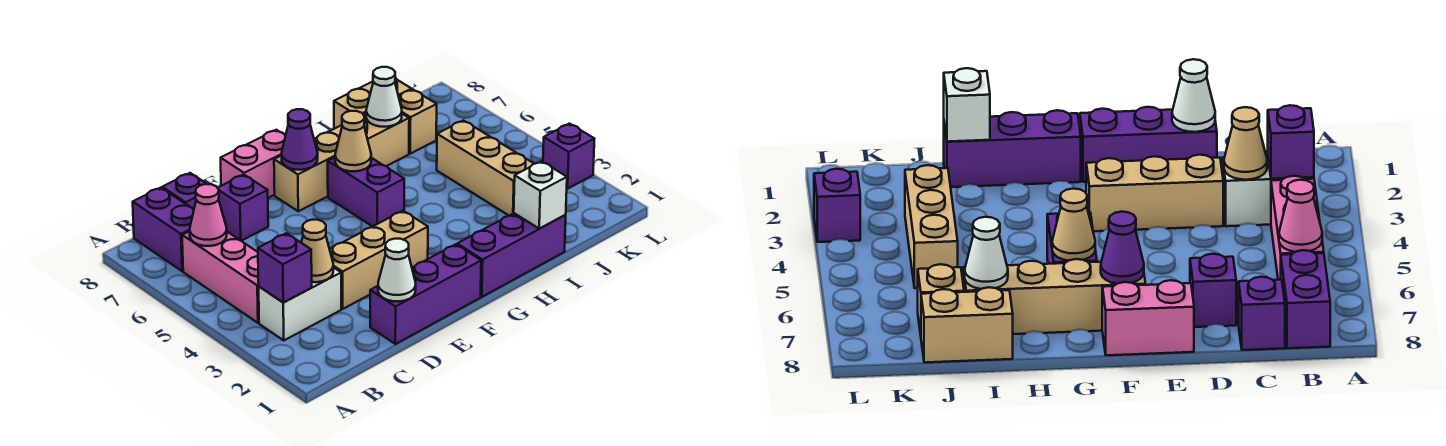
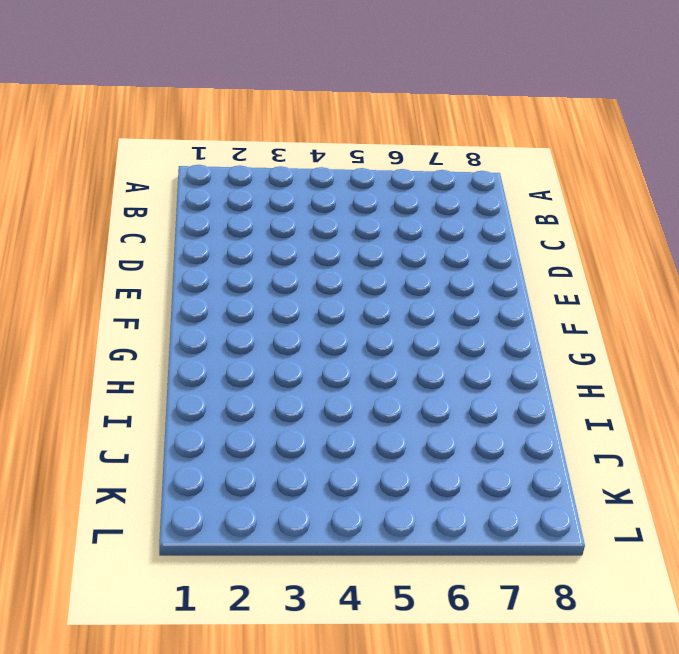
none -> white 1x2 brick [259,267,341,340]
none -> pink 1x3 brick [182,231,259,323]
none -> purple 1x2 brick [133,188,194,271]

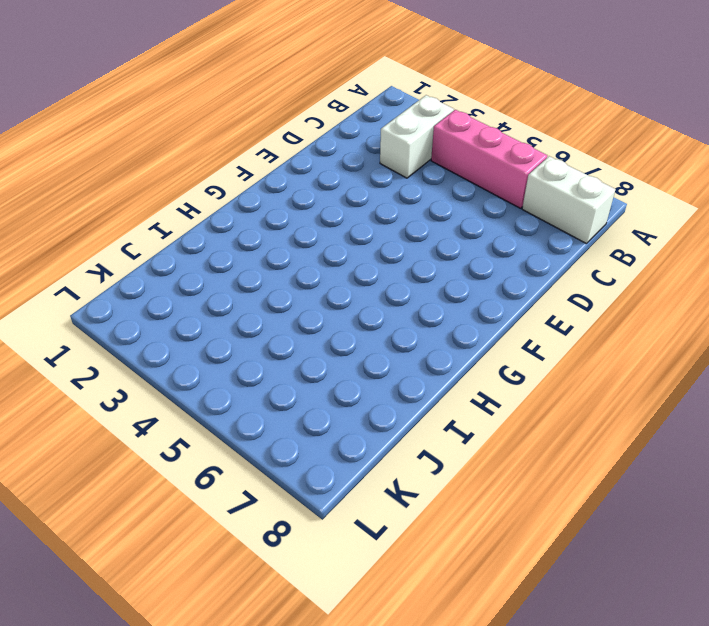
white 1x2 brick [522,156,615,244] -> purple 1x2 brick [133,188,194,271]
none -> purple 1x1 brick [162,173,206,209]
none -> purple 1x3 brick [370,244,481,344]
none -> tan 1x3 brick [330,211,428,309]

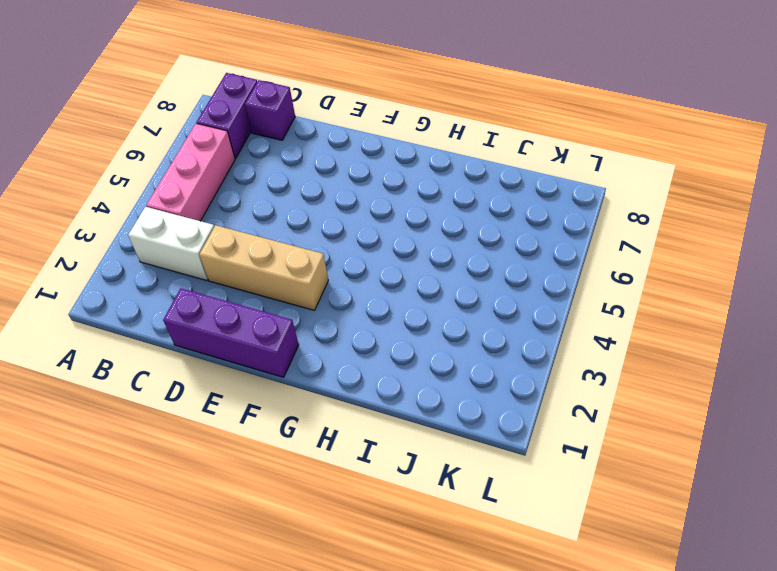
none -> purple 1x1 brick [218,175,268,241]
none -> pink 1x2 brick [221,130,285,198]
none -> tan 1x4 brick [274,113,409,211]

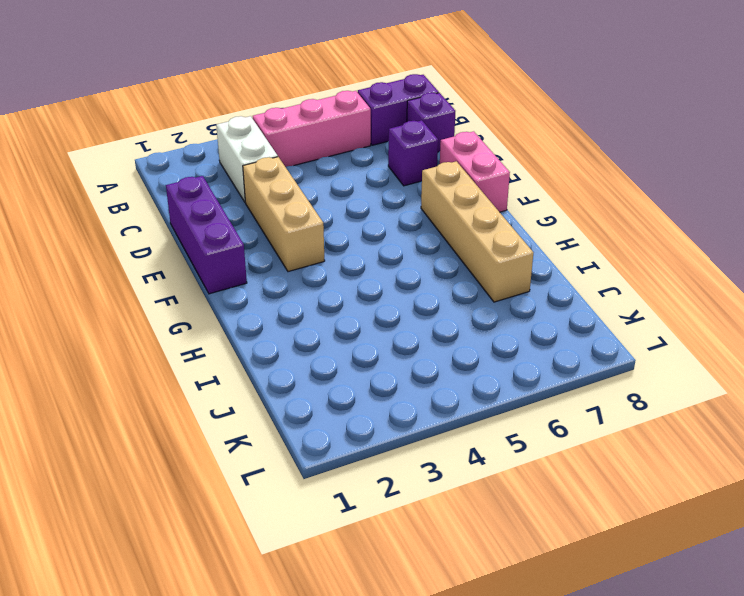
none -> purple 1x3 brick [457,213,566,297]
none -> purple 1x2 brick [328,157,404,226]
none -> tan 1x2 brick [334,78,412,129]

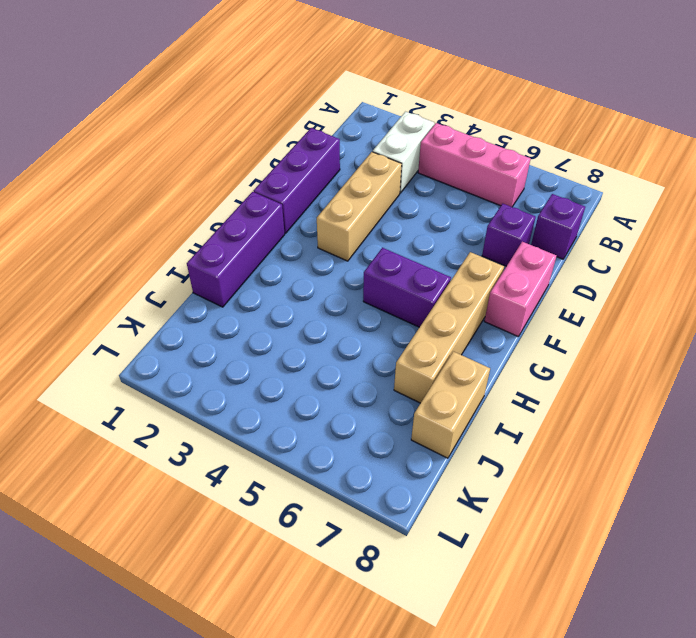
none -> purple 1x2 brick [133,188,194,271]
none -> tan 1x3 brick [437,120,534,216]
none -> tan 1x1 brick [399,89,437,154]

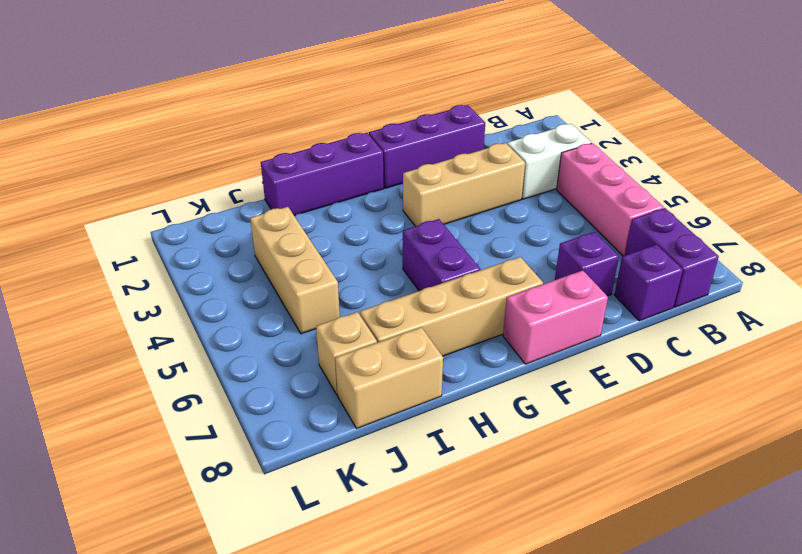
none -> purple 1x1 brick [543,124,594,189]
none -> purple 1x1 brick [258,233,312,303]
none -> pink 1x1 cone [190,184,227,246]

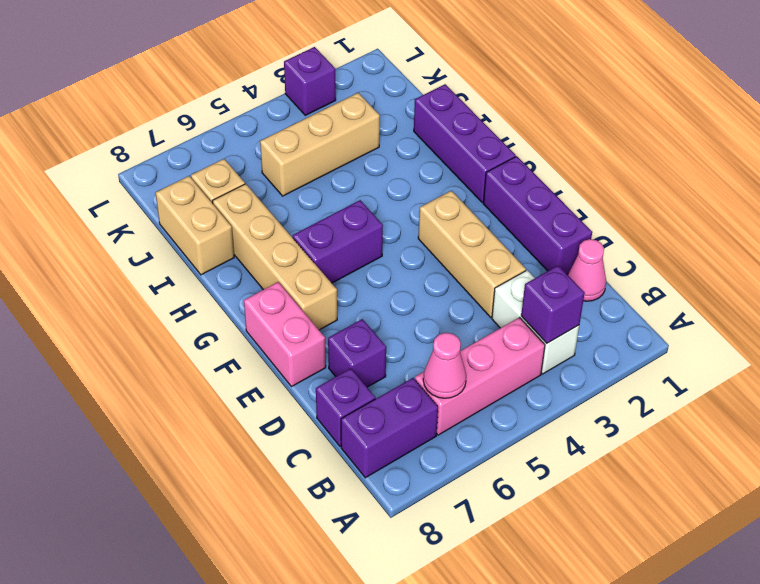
pink 1x1 cone [568,239,606,301] -> none
none -> tan 1x1 cone [301,220,333,282]
none -> white 1x1 cone [378,239,416,301]
none -> purple 1x1 cone [281,109,318,170]

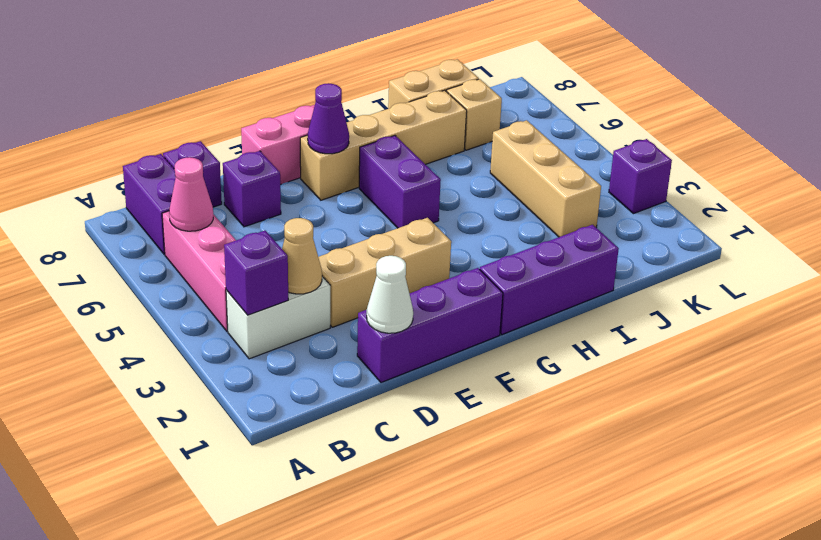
none -> tan 1x1 cone [335,111,371,171]
none -> white 1x1 brick [514,161,567,229]
none -> white 1x1 cone [366,67,402,127]

